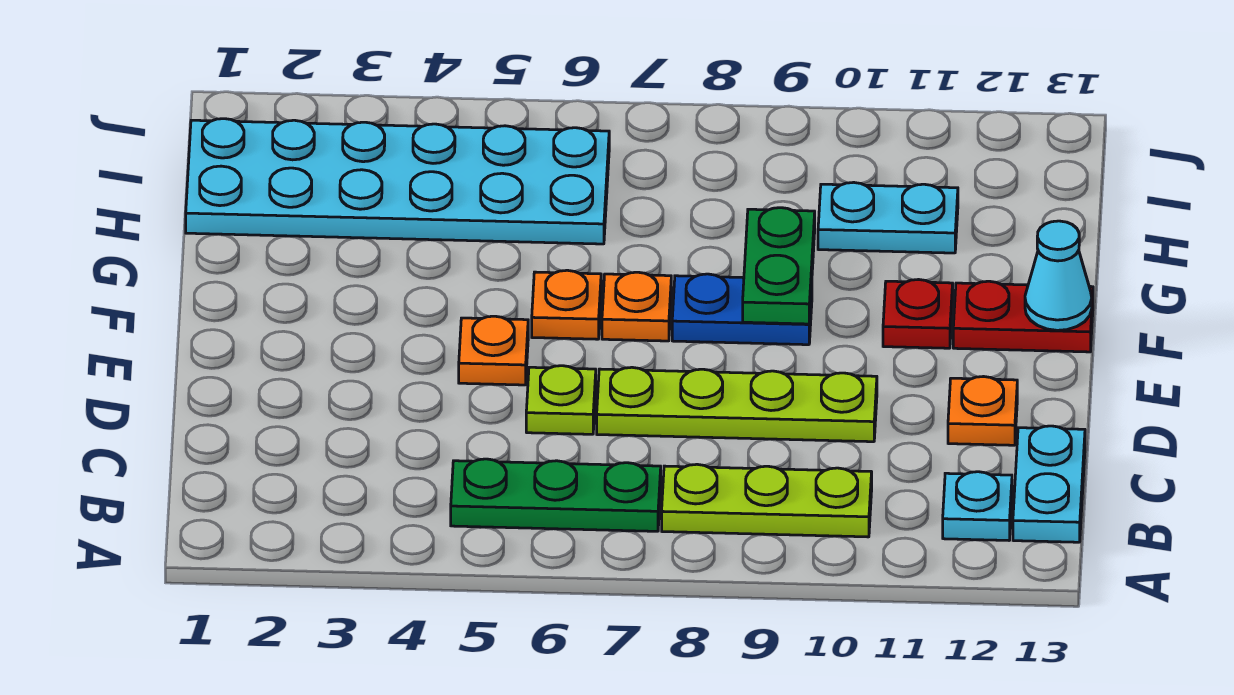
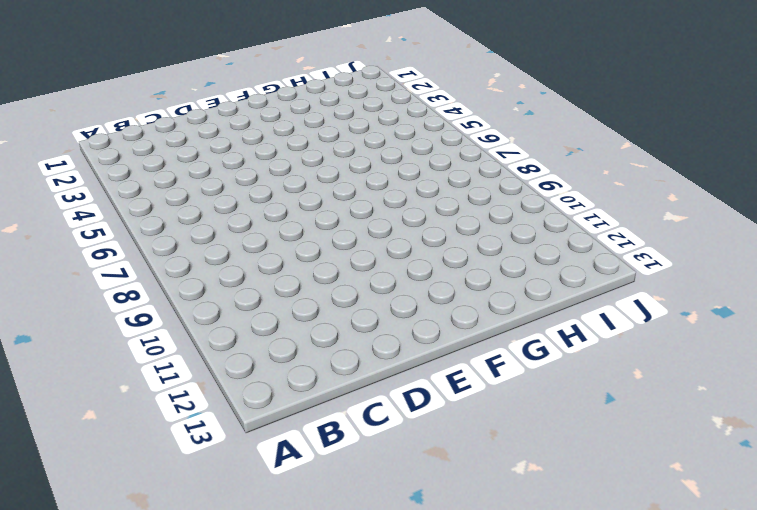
none -> green 1x3 plate [451,459,661,531]
none -> lime 1x3 plate [662,464,872,537]
none -> cyan 1x1 plate [943,472,1012,540]

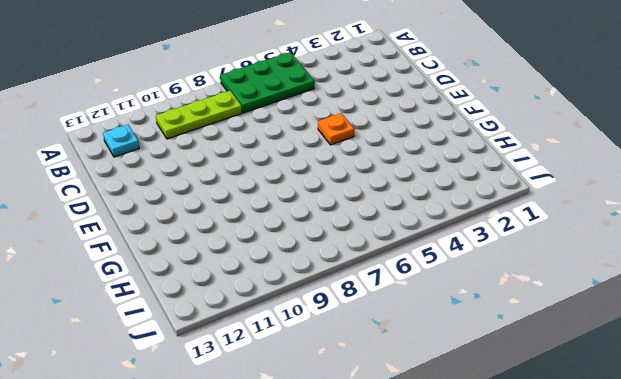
green 2x3 plate [220,52,315,113] -> green 1x3 plate [451,459,661,531]
none -> cyan 1x2 plate [1013,426,1085,542]
none -> lime 1x1 plate [526,366,596,434]
none -> lime 1x4 plate [597,367,877,442]

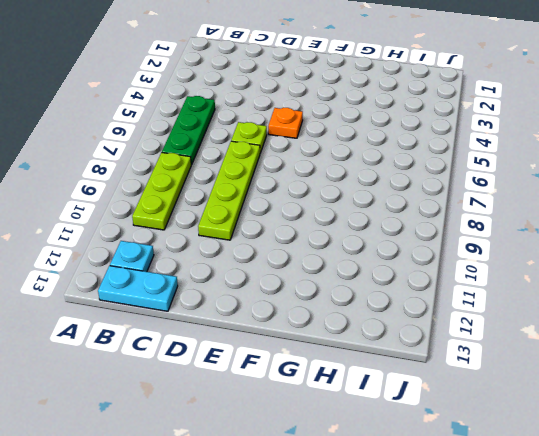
none -> orange 1x1 plate [948,377,1017,445]
none -> orange 1x1 plate [532,270,601,339]
none -> orange 1x1 plate [602,272,671,341]

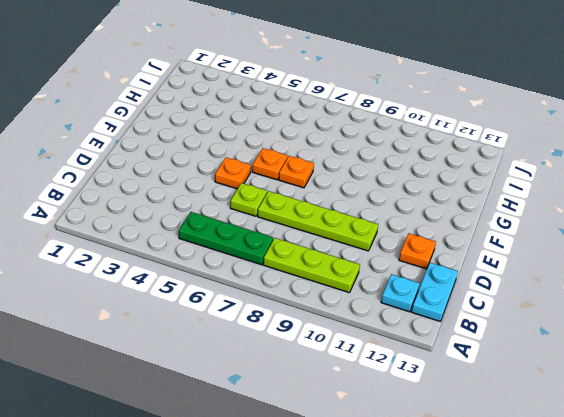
none -> blue 1x2 plate [672,274,812,345]
none -> red 1x1 plate [883,280,953,348]
none -> red 1x2 plate [953,281,1093,352]

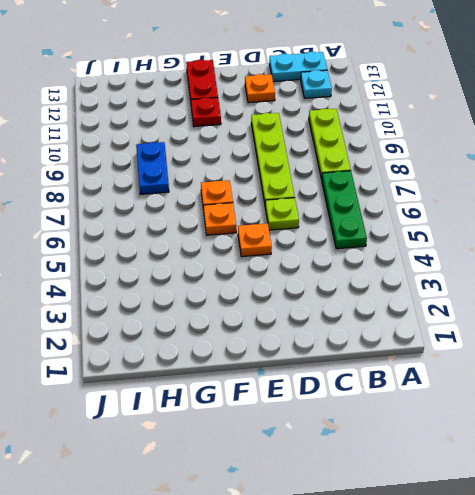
blue 1x2 plate [136,142,169,194] -> blue 1x2 plate moved to [672,274,812,345]
none -> cyan 2x6 plate [186,119,609,244]
none -> cyan 1x2 plate [818,182,958,253]
none -> green 1x2 plate [743,208,815,324]

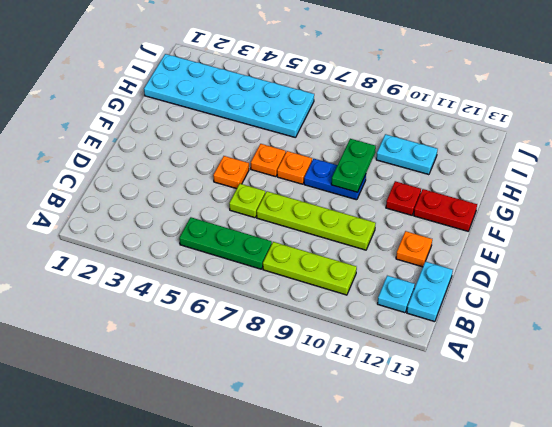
none -> cyan 1x1 cone [1025,221,1092,330]

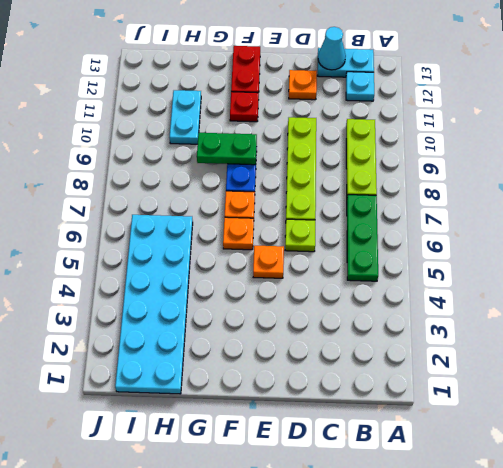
cyan 1x1 cone [318,27,346,70] -> cyan 1x1 cone moved to [1025,221,1092,330]

